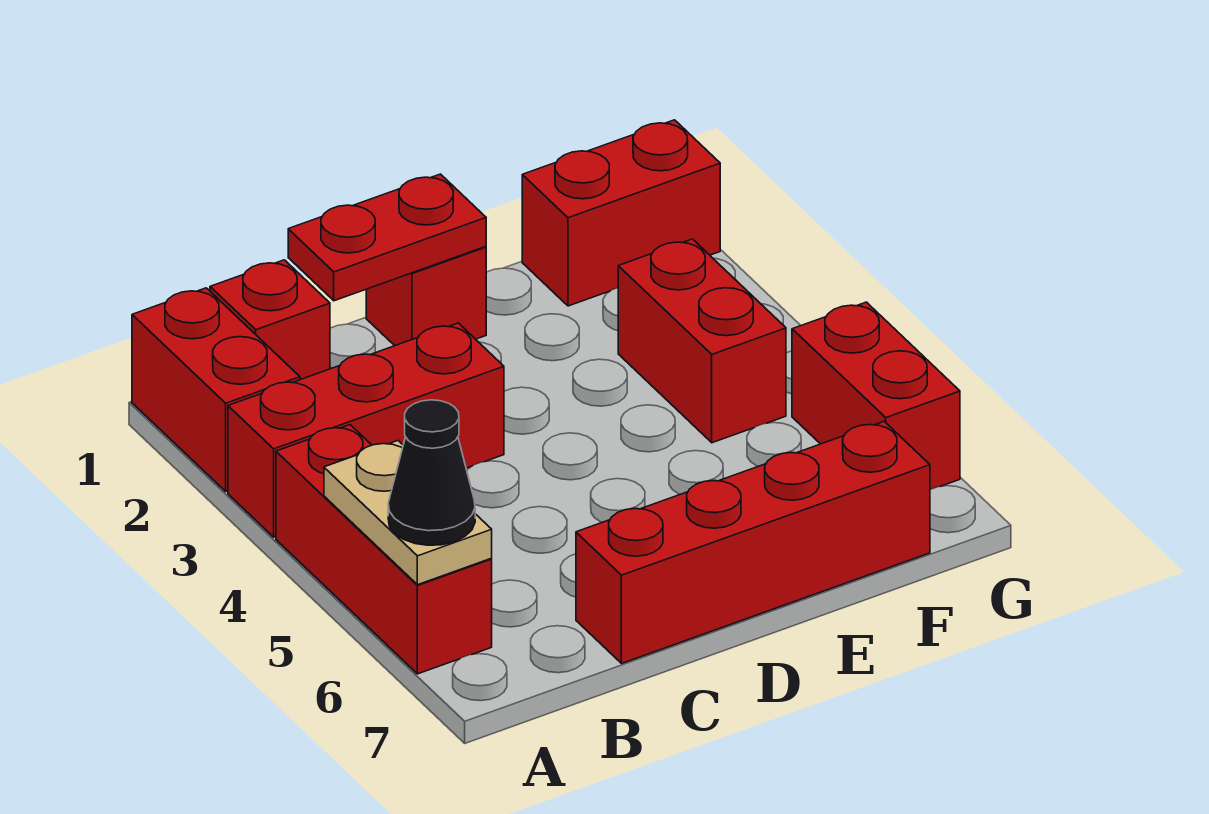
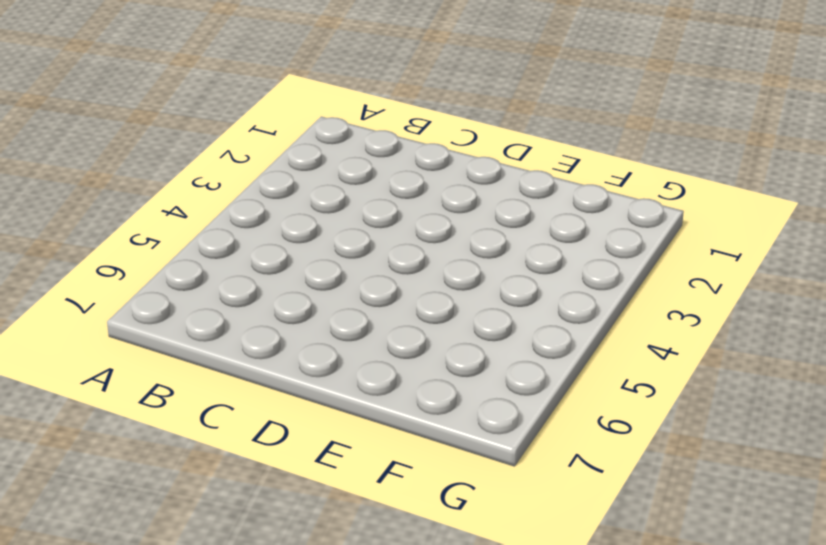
none -> red 1x2 brick [132,288,300,491]
none -> red 1x3 brick [228,323,504,537]
none -> red 1x3 brick [276,425,492,674]

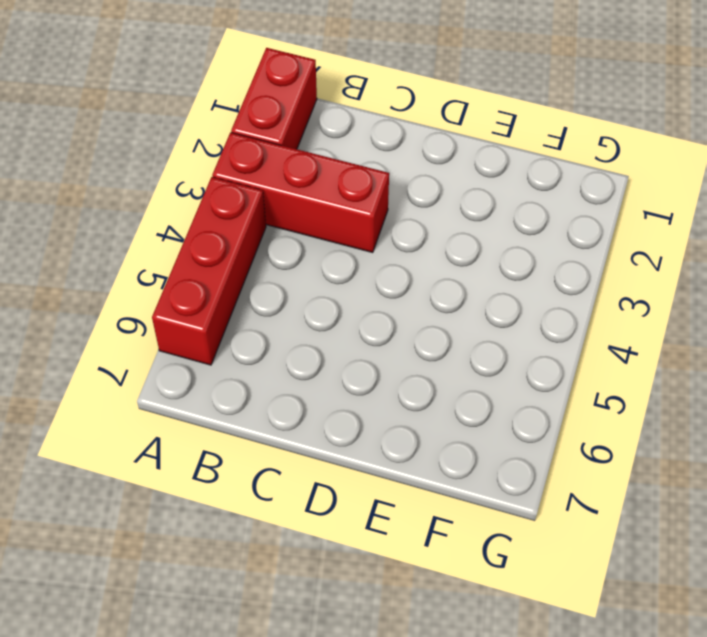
none -> red 1x1 brick [210,260,330,380]
none -> red 1x4 brick [576,421,930,664]
none -> red 1x1 brick [366,247,486,346]

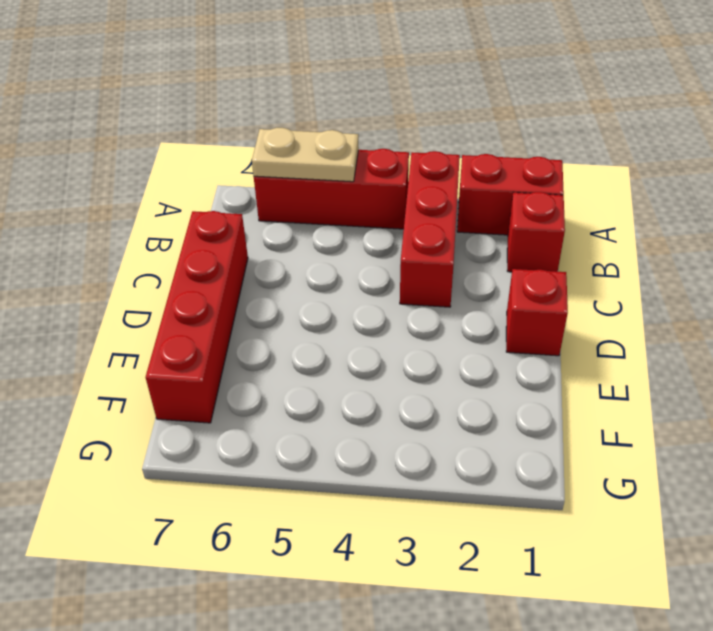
none -> red 1x2 brick [522,120,720,306]
none -> red 1x2 brick [618,239,786,443]
none -> red 1x2 brick [792,302,960,489]

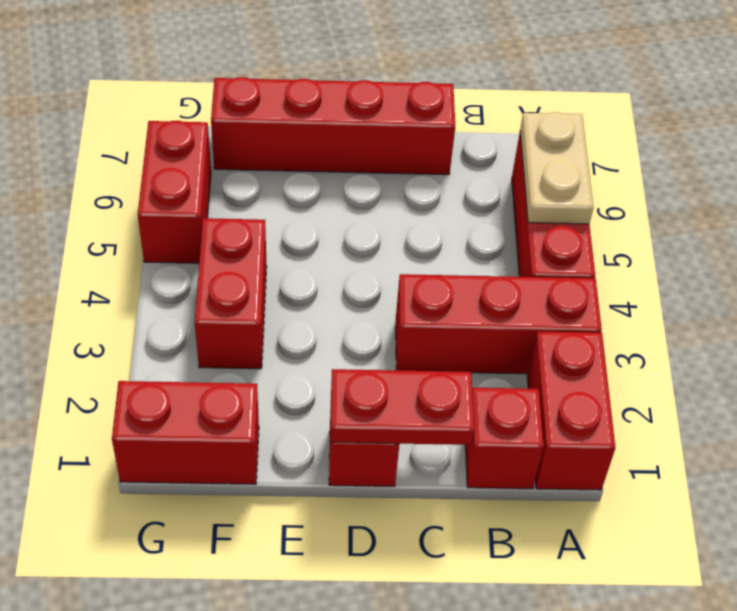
none -> black 1x1 cone [388,400,475,545]

